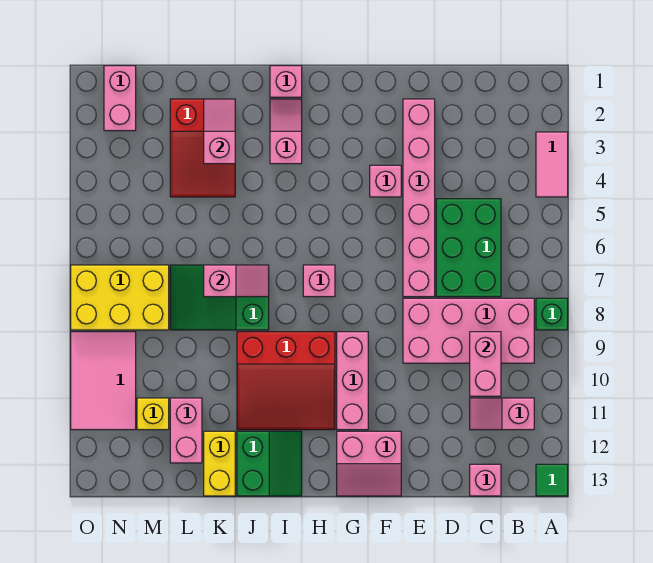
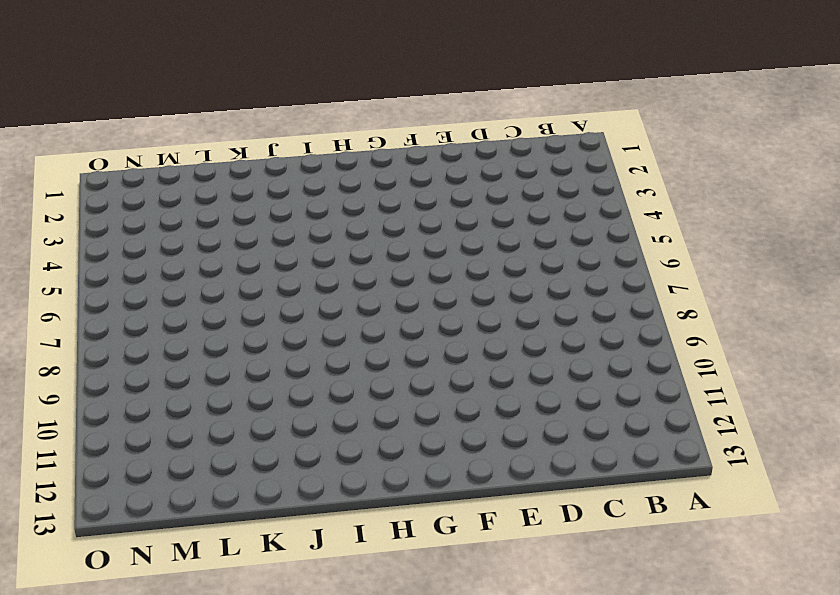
none -> pink 1x2 tile [536,132,568,197]
none -> green 1x1 brick [536,298,568,330]
none -> green 1x1 tile [536,464,568,496]

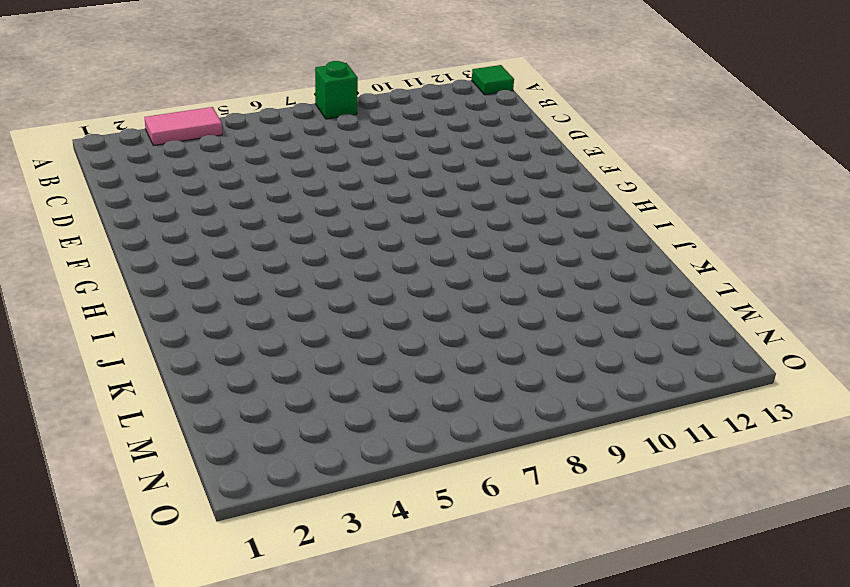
none -> pink 2x4 brick [403,298,534,363]
none -> pink 1x2 slope [470,398,534,430]
none -> green 2x3 brick [436,199,501,297]

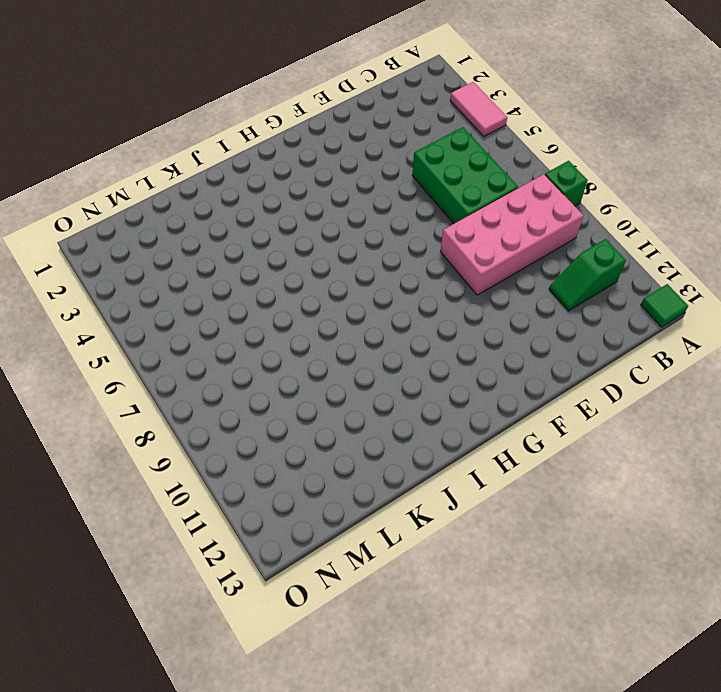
green 1x2 slope [549,239,626,311] -> pink 1x2 slope [470,398,534,430]
none -> pink 1x1 brick [470,464,501,496]
none -> pink 1x6 brick [403,99,435,297]
none -> pink 1x1 brick [370,165,401,197]

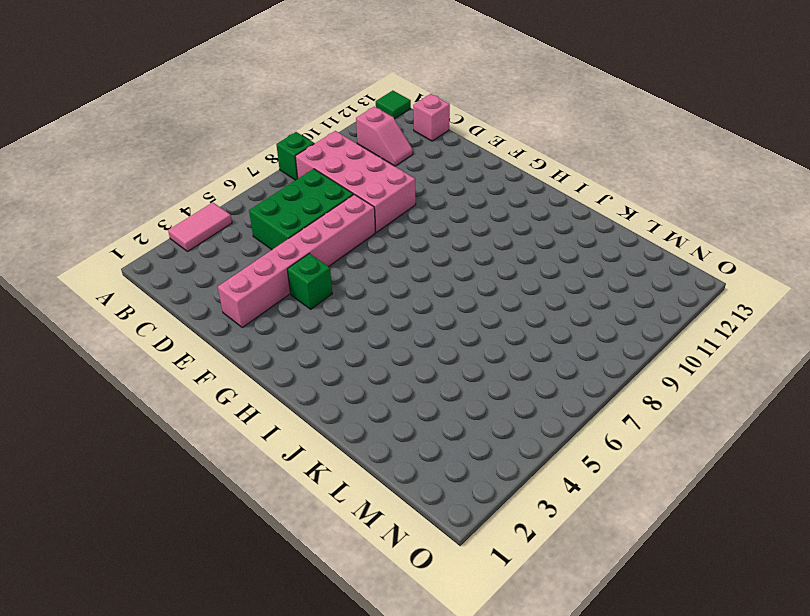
green 1x1 brick [287,254,332,309] -> pink 1x1 brick [370,165,401,197]
none -> pink 2x2 slope [337,431,401,496]
none -> pink 1x3 brick [337,332,368,430]
none -> pink 1x1 brick [303,265,335,297]

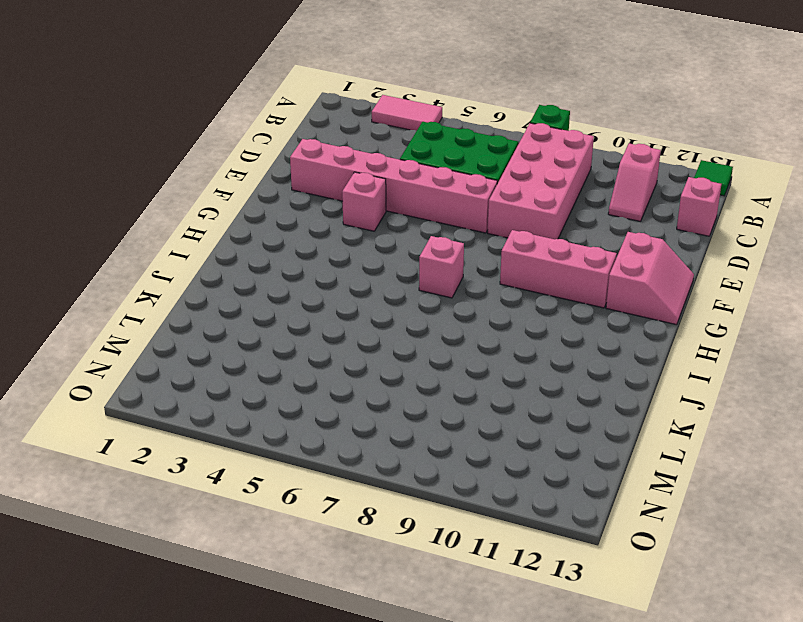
none -> red 3x3 slope [237,332,335,430]
none -> pink 1x1 brick [270,66,302,97]
none -> pink 1x2 slope [270,99,302,164]

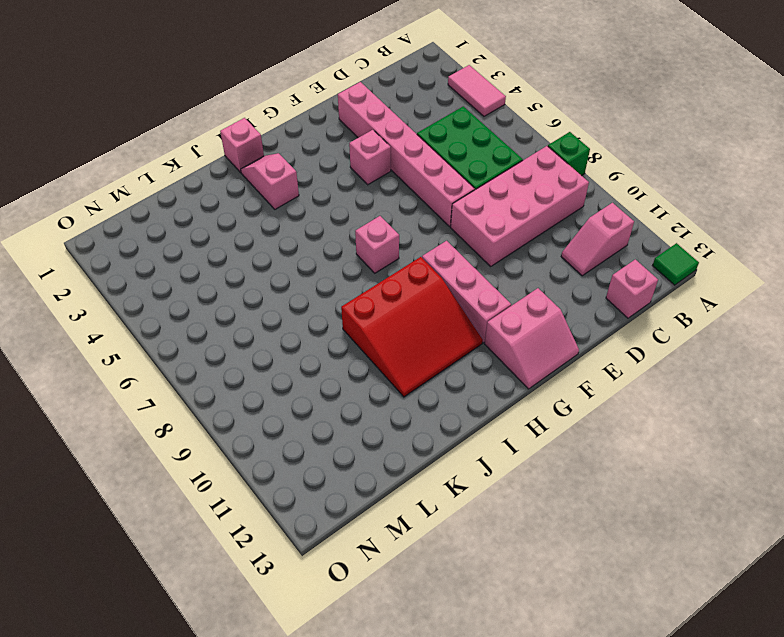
none -> green 2x2 slope [237,431,302,496]
none -> green 2x3 slope [170,265,269,330]
none -> red 2x3 slope [170,99,235,197]

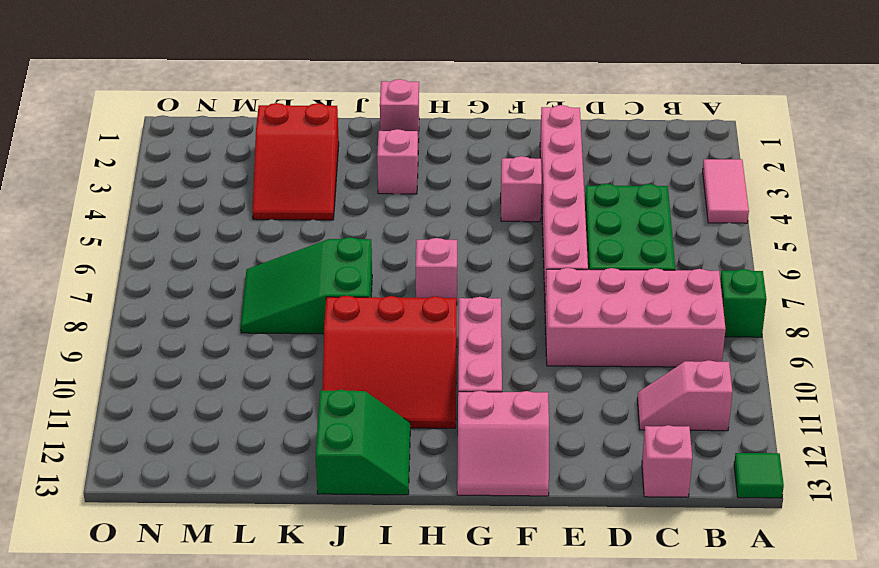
none -> yellow 1x2 brick [204,431,235,496]
none -> pink 1x2 brick [170,398,202,463]
none -> yellow 2x3 brick [71,265,169,330]

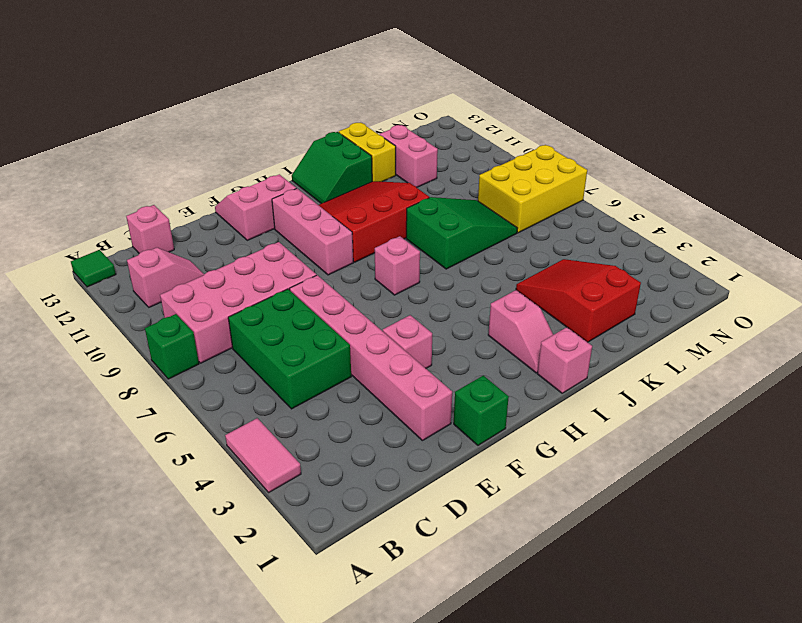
green 1x1 brick [454,375,509,445] -> none
none -> yellow 1x1 brick [137,398,169,430]
none -> pink 1x2 brick [104,66,136,131]
none -> pink 2x3 tile [71,332,136,430]

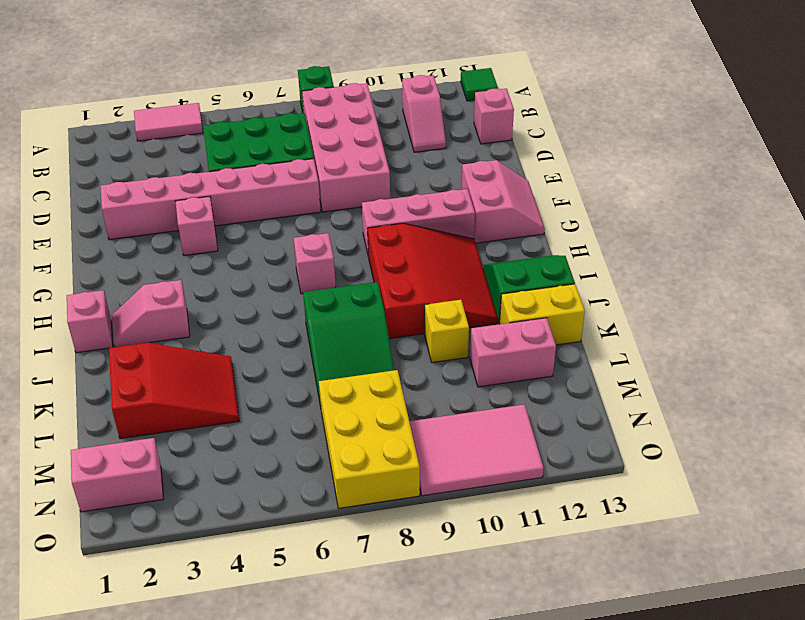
yellow 1x1 brick [425,300,469,363] -> yellow 1x1 brick moved to [137,398,169,430]
none -> pink 1x2 brick [470,332,501,396]
none -> pink 1x2 slope [204,265,269,297]
none -> pink 1x2 slope [204,99,235,164]

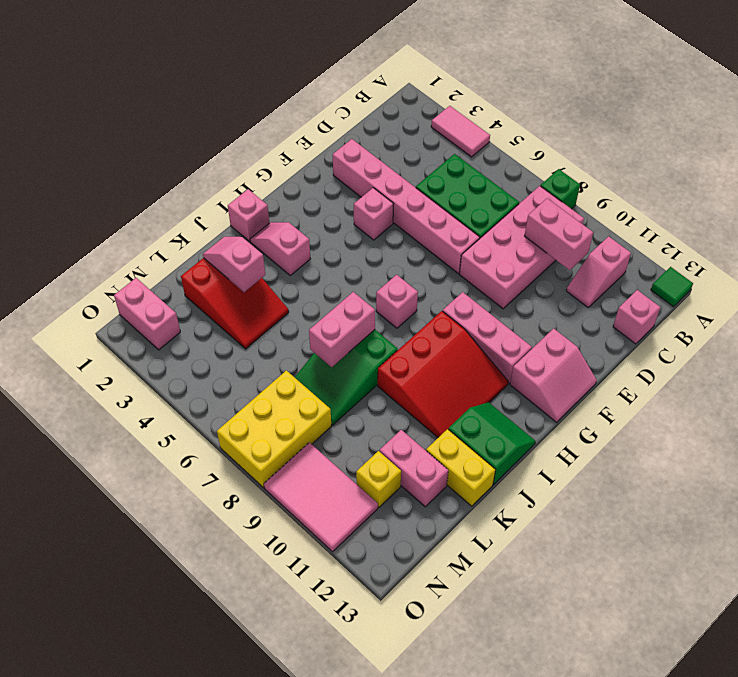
pink 1x2 brick [309,292,375,367] -> pink 1x2 slope [204,265,269,297]

